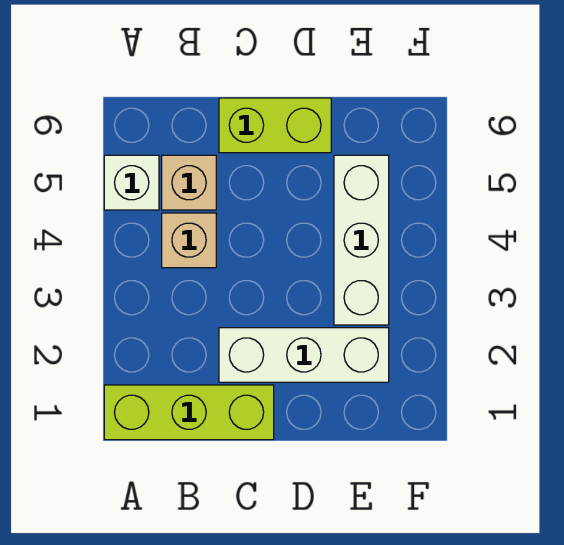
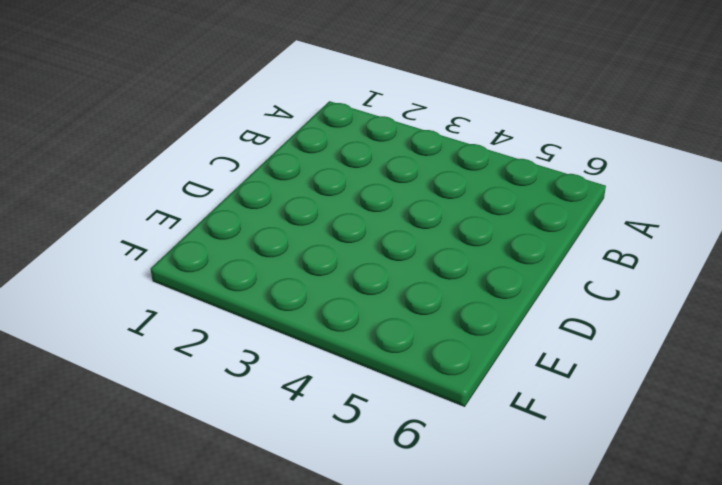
none -> lime 1x3 brick [104,385,274,440]
none -> white 1x1 brick [104,155,159,210]

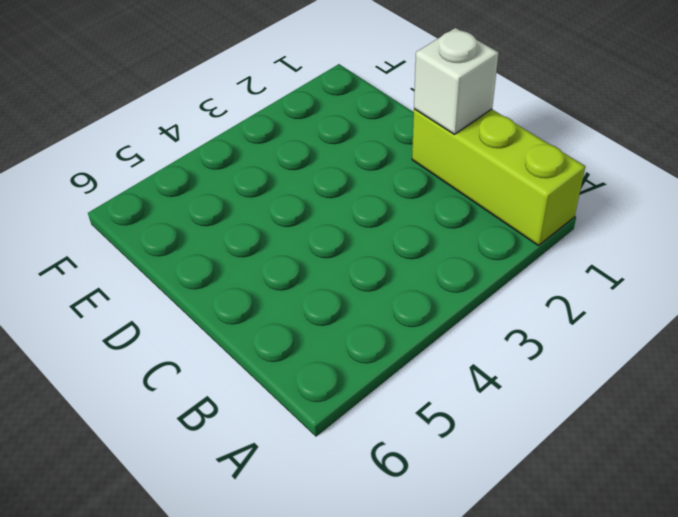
white 1x1 brick [414,28,499,134] -> white 1x1 brick moved to [104,155,159,210]
none -> tan 1x1 brick [162,213,216,268]
none -> tan 1x1 brick [162,155,216,210]

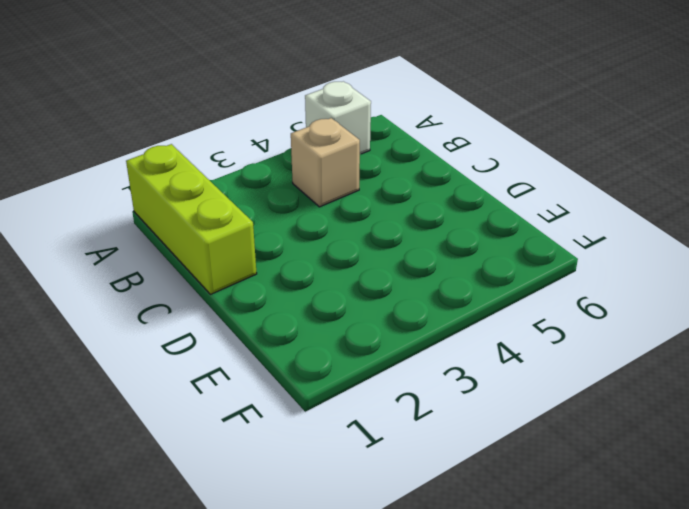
none -> tan 1x1 brick [162,155,216,210]
none -> white 1x3 brick [219,328,389,382]

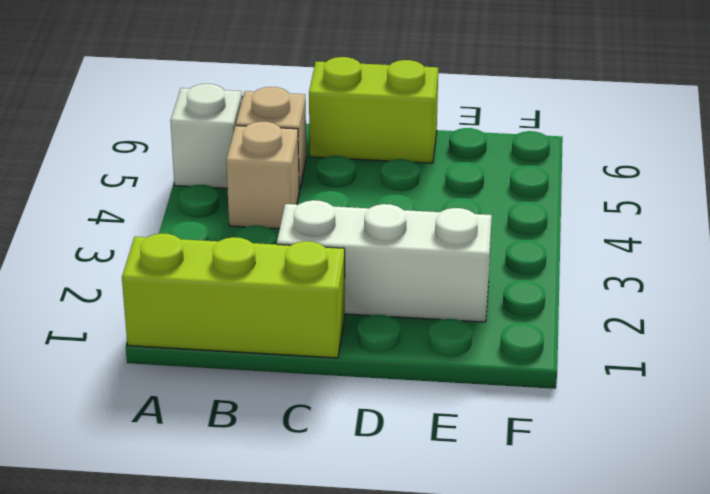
none -> white 1x3 brick [334,155,389,325]

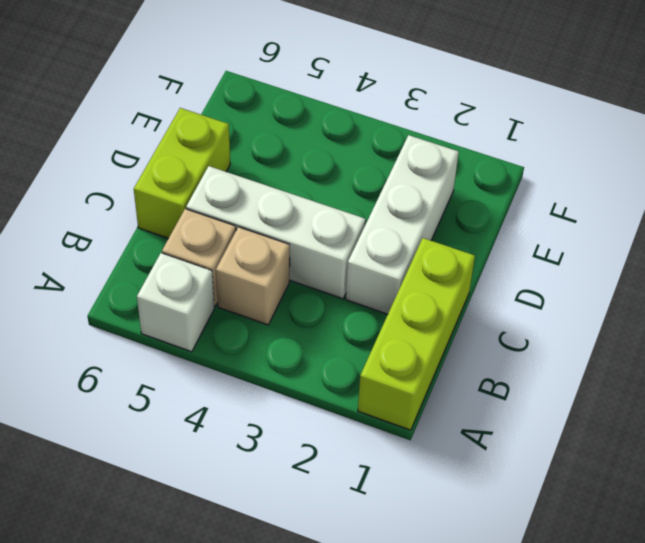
white 1x3 brick [186,166,365,299] -> white 1x3 brick moved to [334,155,389,325]

